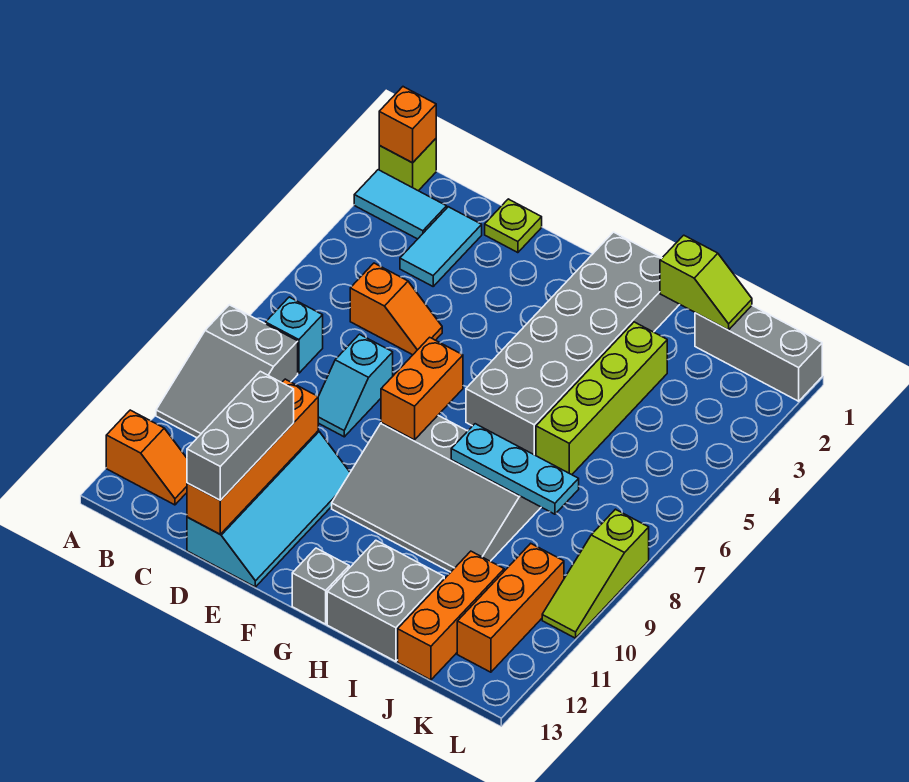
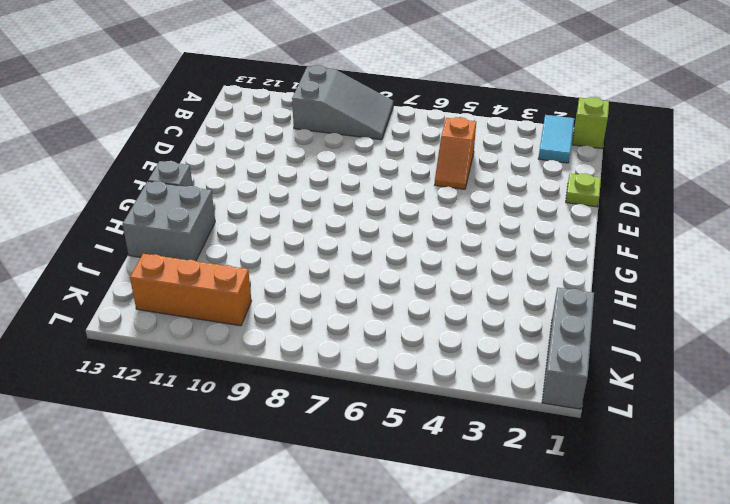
grey 2x3 slope [292,65,393,140] -> grey 2x3 slope turned to [156,305,298,438]
none -> orange 1x2 slope [106,410,187,505]
none -> cyan 1x1 brick [266,297,323,373]
none -> cyan 1x2 tile [400,207,482,286]

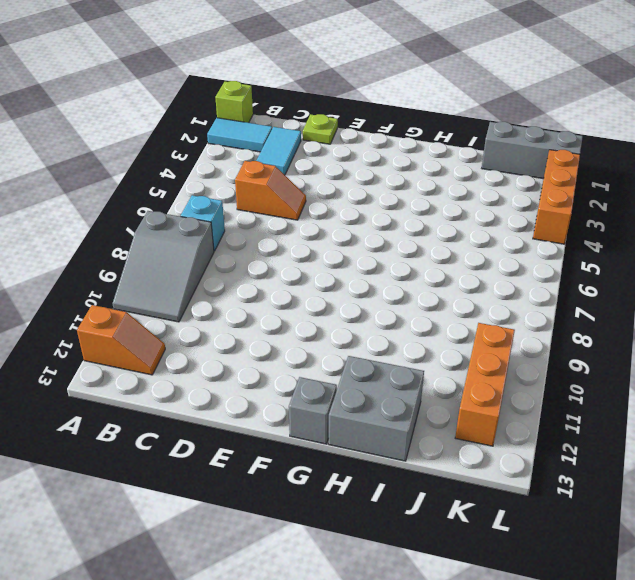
orange 1x3 brick [533,150,580,244] -> orange 1x3 brick moved to [398,551,504,680]
none -> cyan 1x2 slope [318,334,393,437]
none -> cyan 2x4 slope [187,431,350,587]
none -> grey 3x4 slope [332,416,541,572]

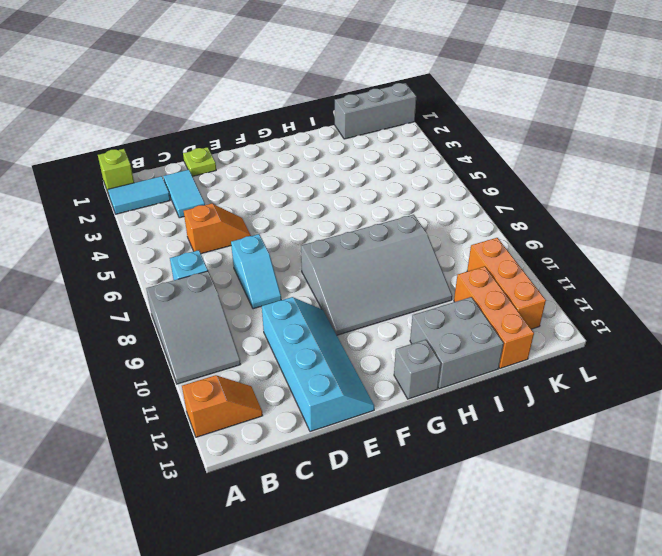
none -> grey 2x6 brick [466,232,680,456]
none -> lime 1x4 brick [536,322,667,475]
none -> lime 1x3 slope [542,509,649,638]

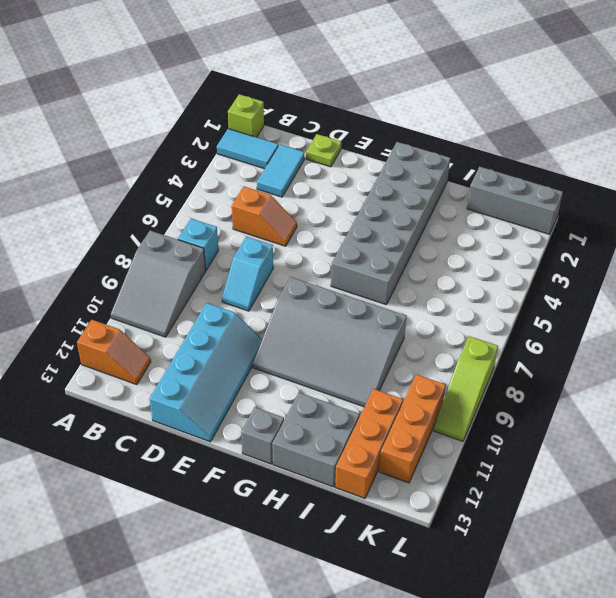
none -> lime 1x4 brick [536,322,667,475]
none -> orange 1x1 brick [379,87,436,163]
none -> orange 1x4 brick [187,379,318,534]

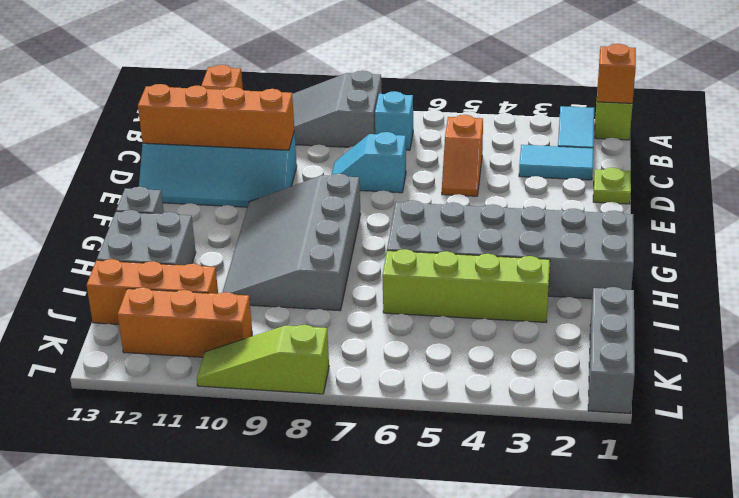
none -> orange 1x2 brick [381,337,463,440]
none -> cyan 1x3 plate [451,424,579,514]
none -> lime 1x2 slope [660,235,752,330]

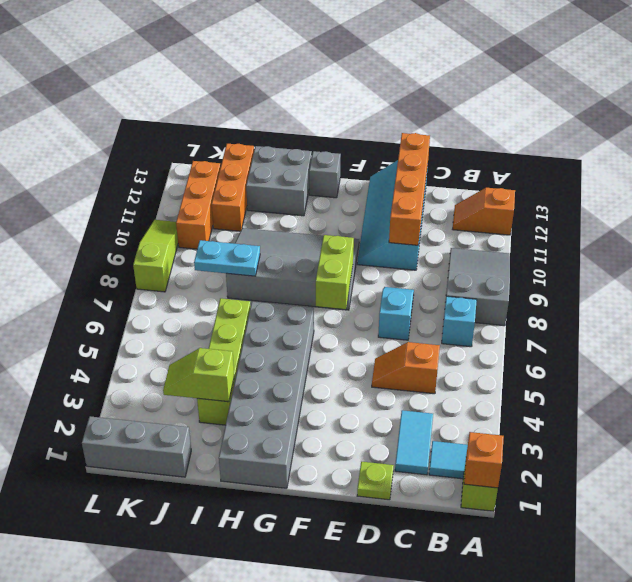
lime 1x2 brick [316,235,354,309] -> orange 1x2 brick [381,337,463,440]
lime 1x2 slope [163,348,234,402] -> lime 1x2 slope moved to [660,235,752,330]
cyan 1x2 plate [194,240,260,276] -> cyan 1x3 plate [451,424,579,514]
none -> grey 1x3 brick [187,371,294,500]

